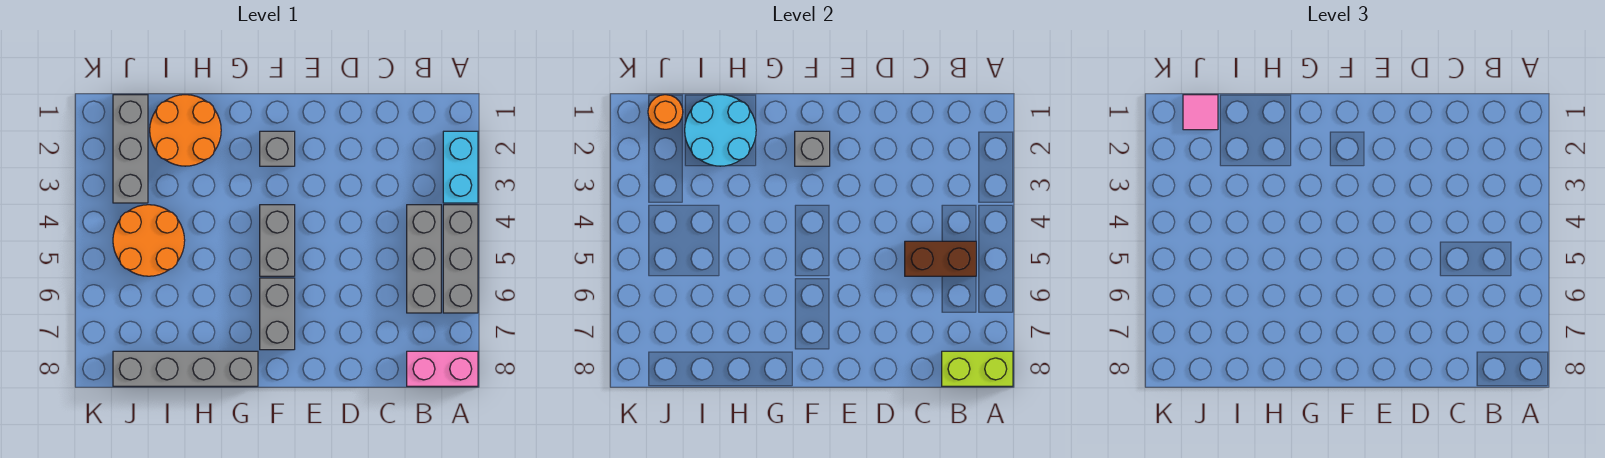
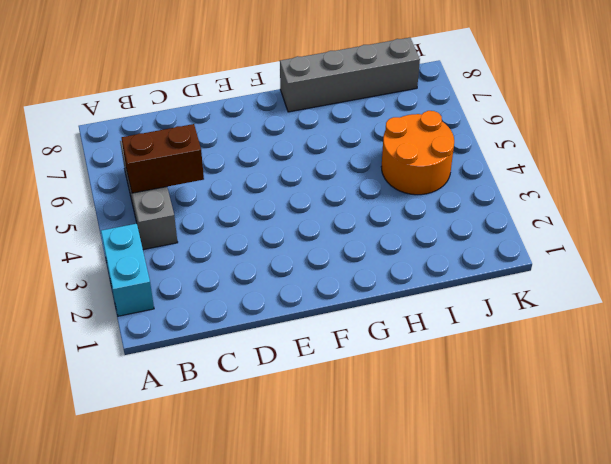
none -> grey 1x3 brick [443,205,478,313]
none -> pink 1x2 brick [407,351,478,386]
none -> grey 1x1 brick [260,131,295,166]

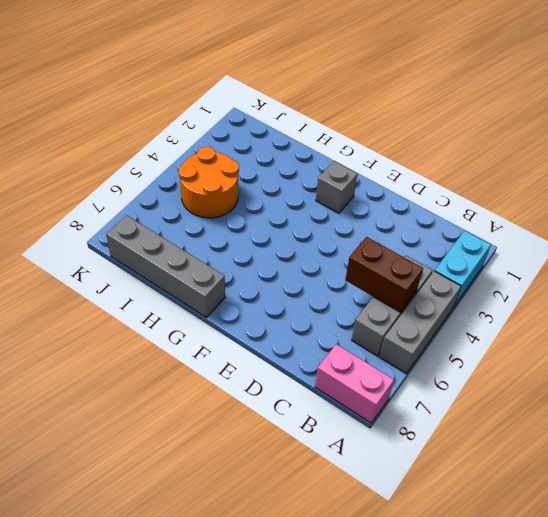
none -> grey 1x2 brick [260,205,295,276]
none -> grey 1x2 brick [260,278,295,350]
none -> orange 2x2 round brick [150,95,221,166]

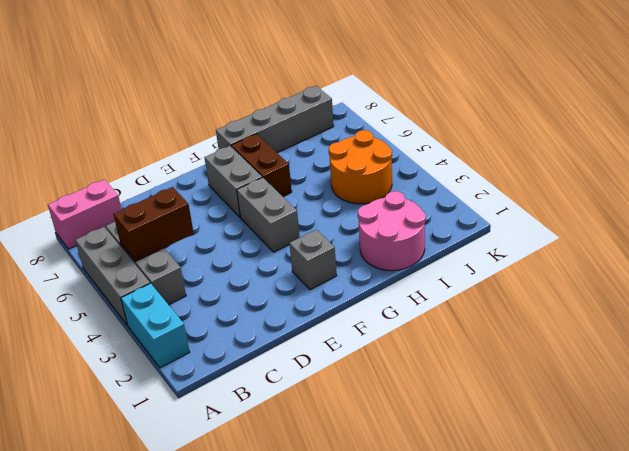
brown 1x2 brick [231,134,292,196] -> none
pink 2x2 round brick [358,191,426,271] -> orange 2x2 round brick [150,95,221,166]
none -> grey 1x3 brick [113,95,148,203]
none -> lime 1x2 brick [942,351,1013,386]
none -> grey 1x1 brick [795,131,830,166]

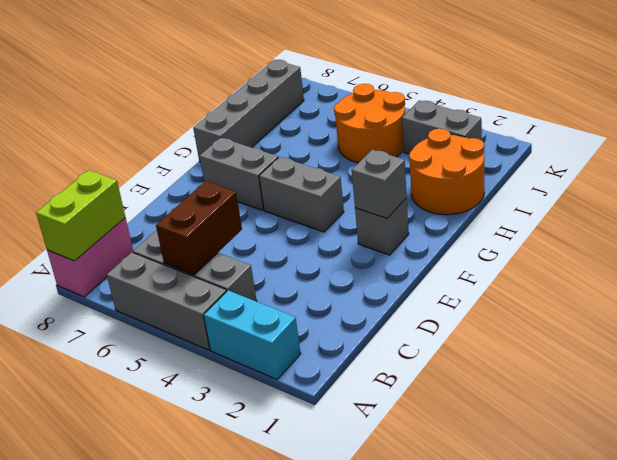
grey 1x2 brick [402,100,482,154] -> grey 1x3 brick [113,95,148,203]
none -> cyan 2x2 round brick [685,95,756,166]
none -> orange 1x1 round brick [648,95,683,129]
none -> pink 1x1 tile [1183,95,1218,130]

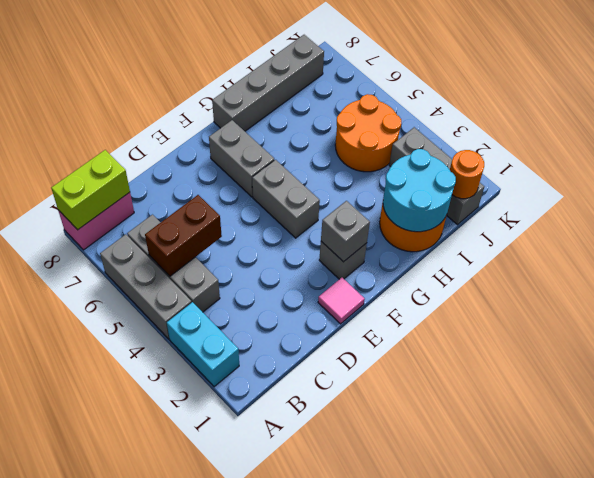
pink 1x1 tile [318,278,365,324] -> pink 1x1 tile moved to [1183,95,1218,130]

